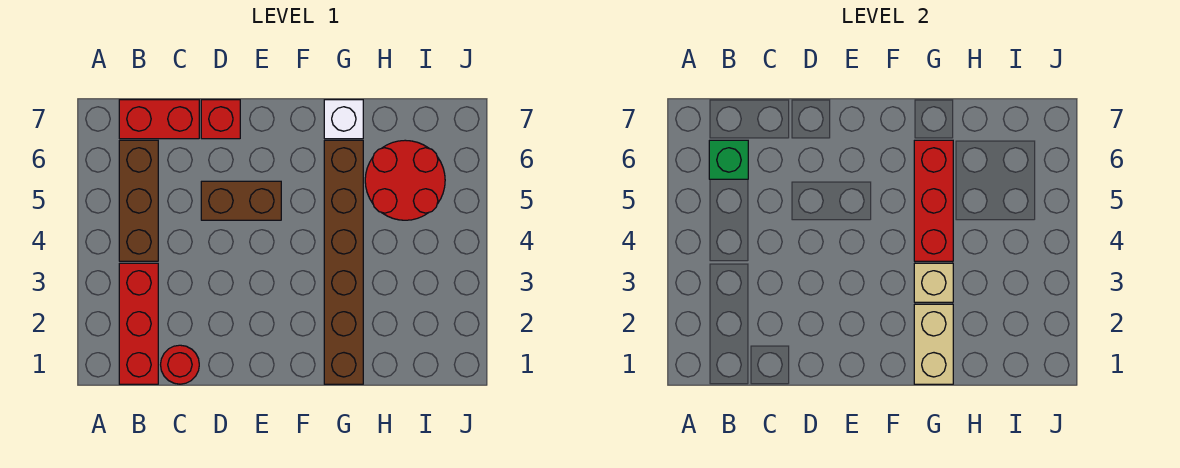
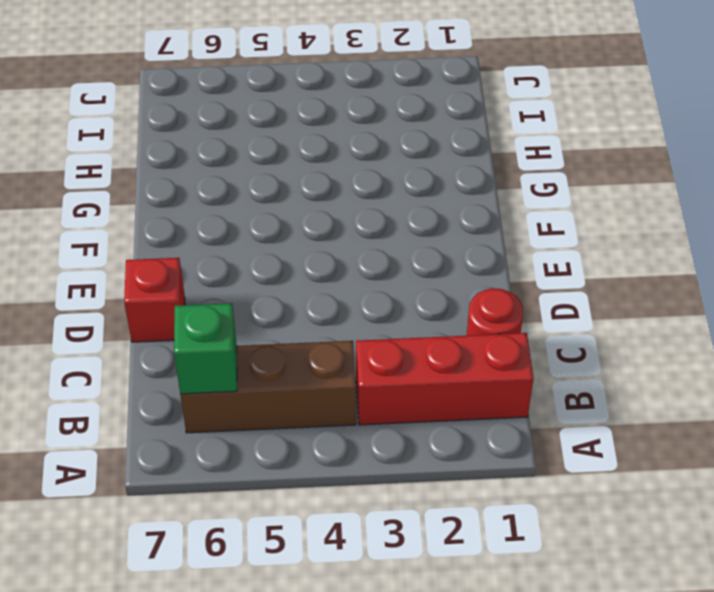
none -> red 1x2 brick [119,100,199,139]
none -> brown 1x2 brick [201,181,281,220]
none -> brown 1x6 brick [324,140,363,384]

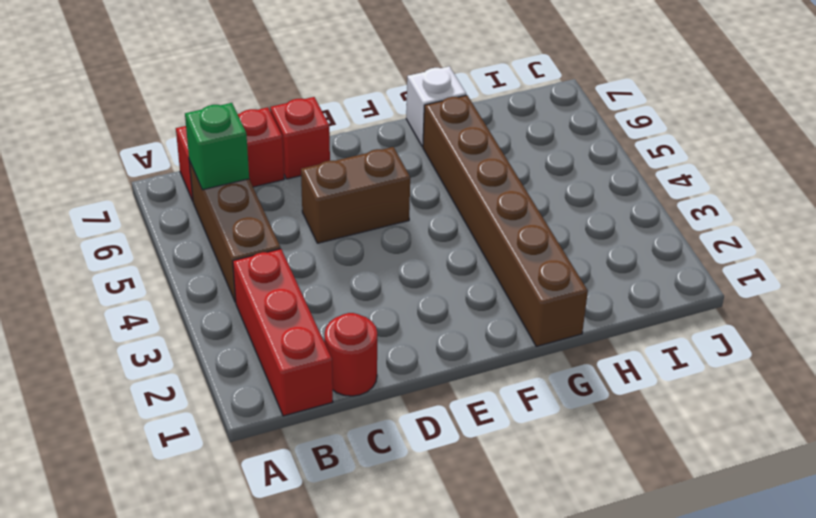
none -> red 2x2 round brick [365,140,445,220]
none -> tan 1x2 brick [914,304,953,384]
none -> tan 1x1 brick [914,263,953,302]

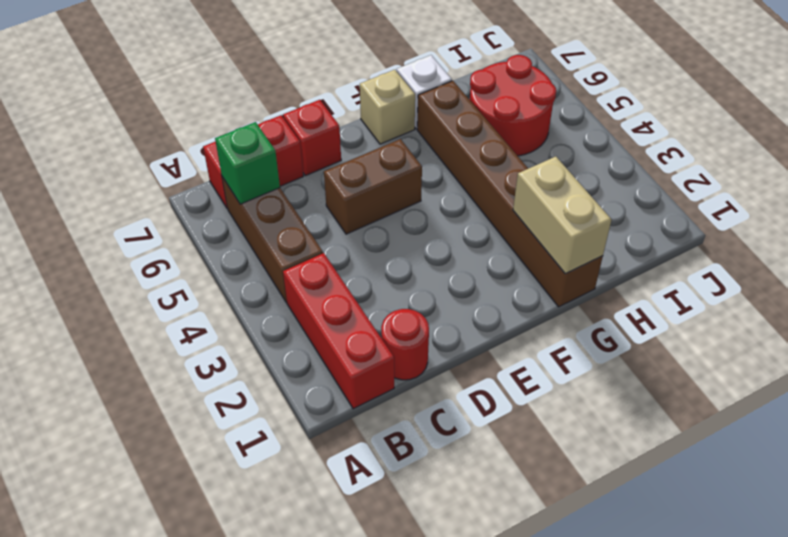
tan 1x1 brick [360,70,415,144] -> tan 1x1 brick moved to [914,263,953,302]
none -> red 1x3 brick [914,140,953,261]

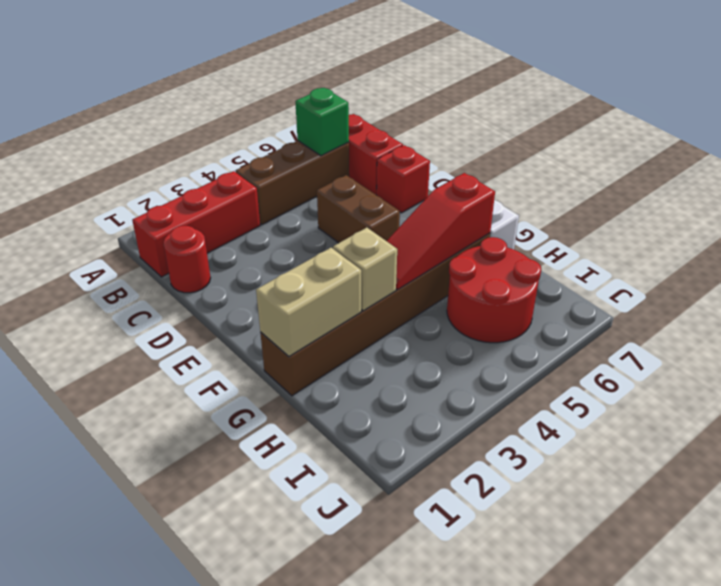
red 1x3 slope [387,173,495,290] -> red 1x3 brick [914,140,953,261]

